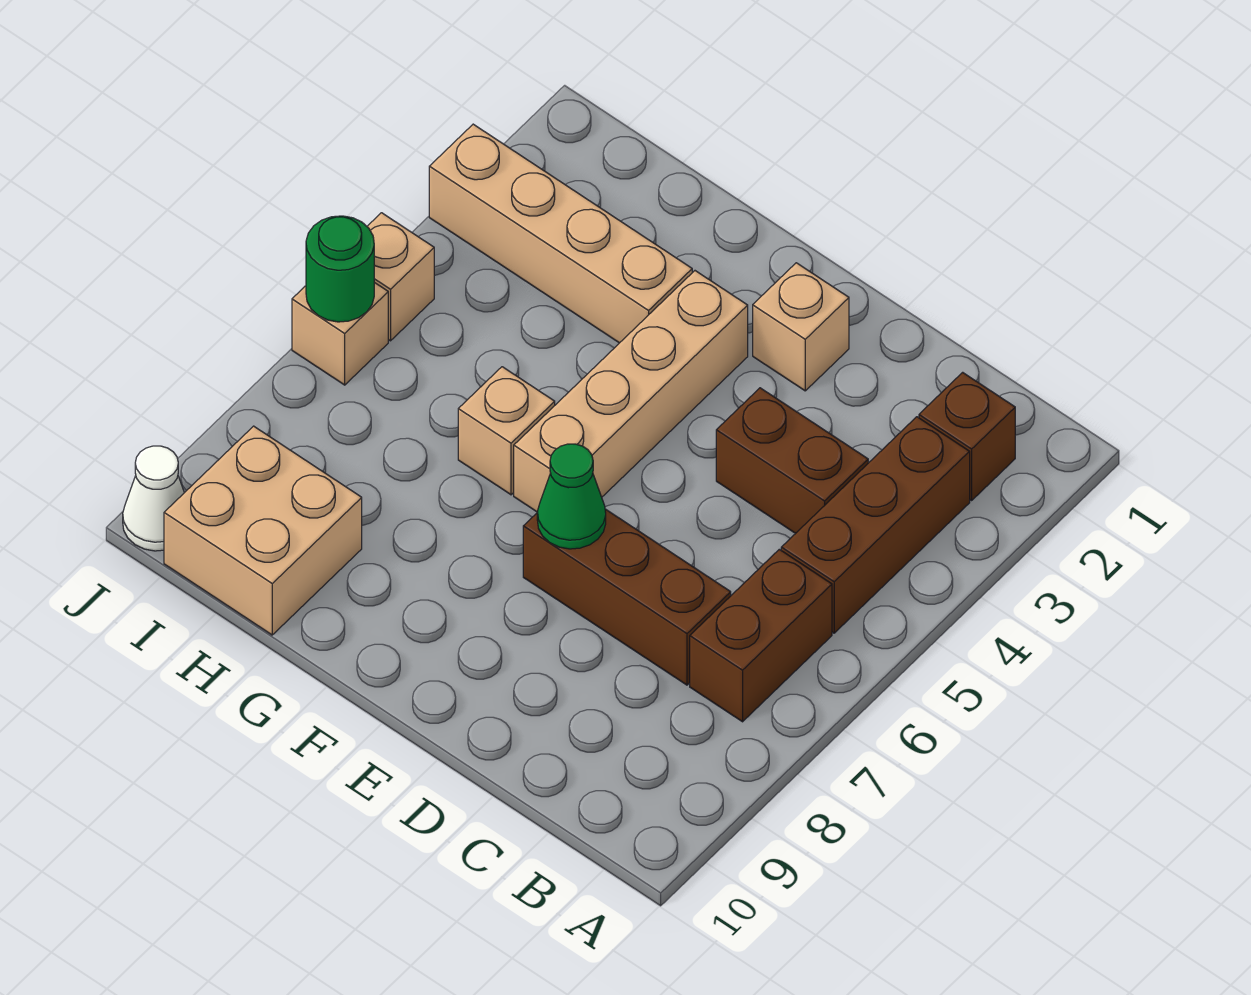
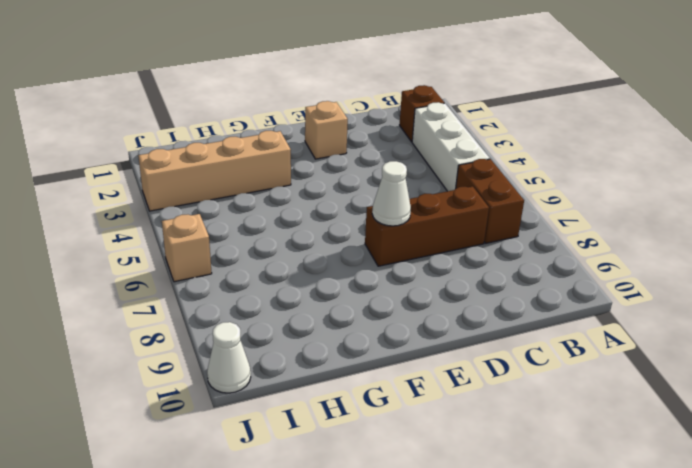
white 1x3 brick [412,102,490,191] -> brown 1x3 brick [781,417,970,633]
white 1x1 cone [372,161,411,226] -> green 1x1 cone [537,444,606,549]
none -> brown 1x2 brick [716,388,868,533]
none -> tan 1x4 brick [514,271,748,512]
none -> tan 1x1 brick [458,367,555,495]

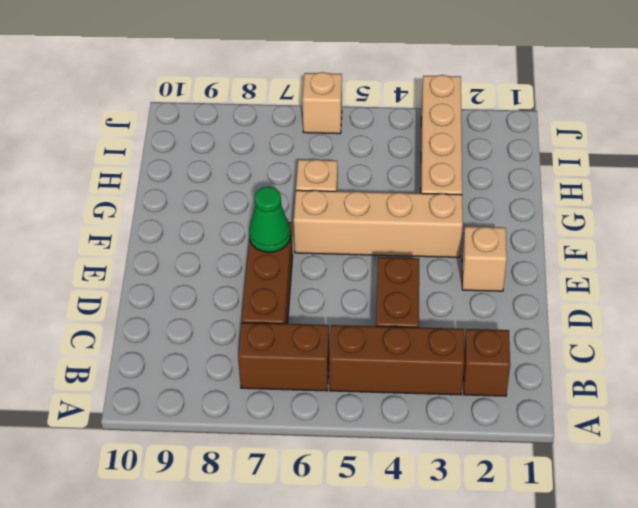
none -> tan 2x2 brick [164,426,362,635]
none -> tan 1x1 brick [367,213,434,341]
none -> white 1x1 cone [123,446,184,551]

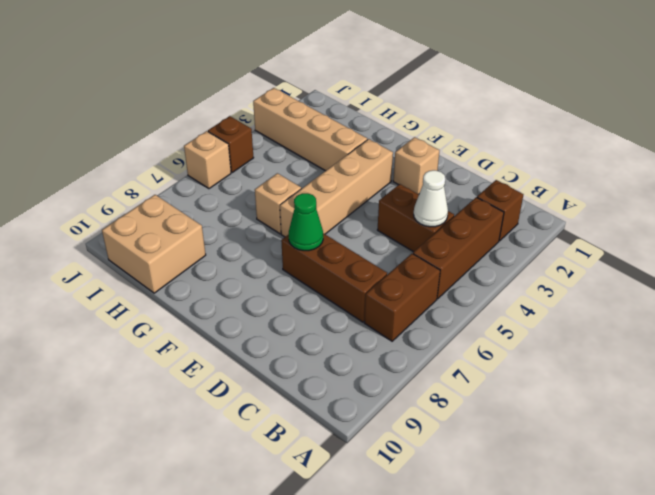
white 1x1 cone [414,170,448,227] -> white 1x1 cone moved to [123,446,184,551]
brown 1x1 brick [208,116,254,173] -> tan 1x1 brick [367,213,434,341]
none -> green 1x1 round brick [306,216,374,322]

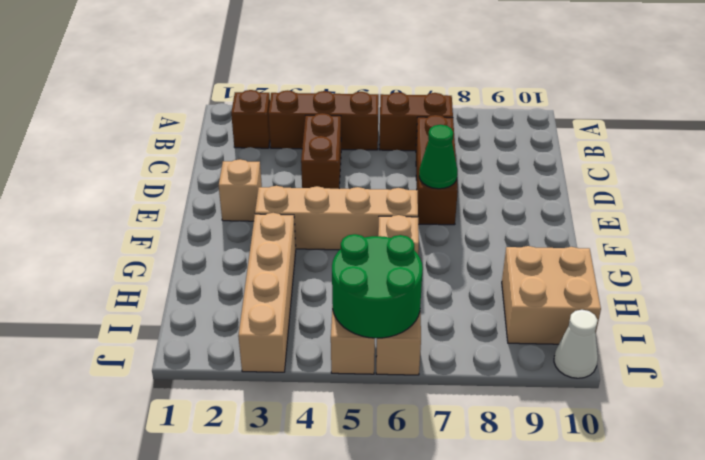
green 2x2 round brick [332,234,423,338] -> green 1x1 round brick [306,216,374,322]

